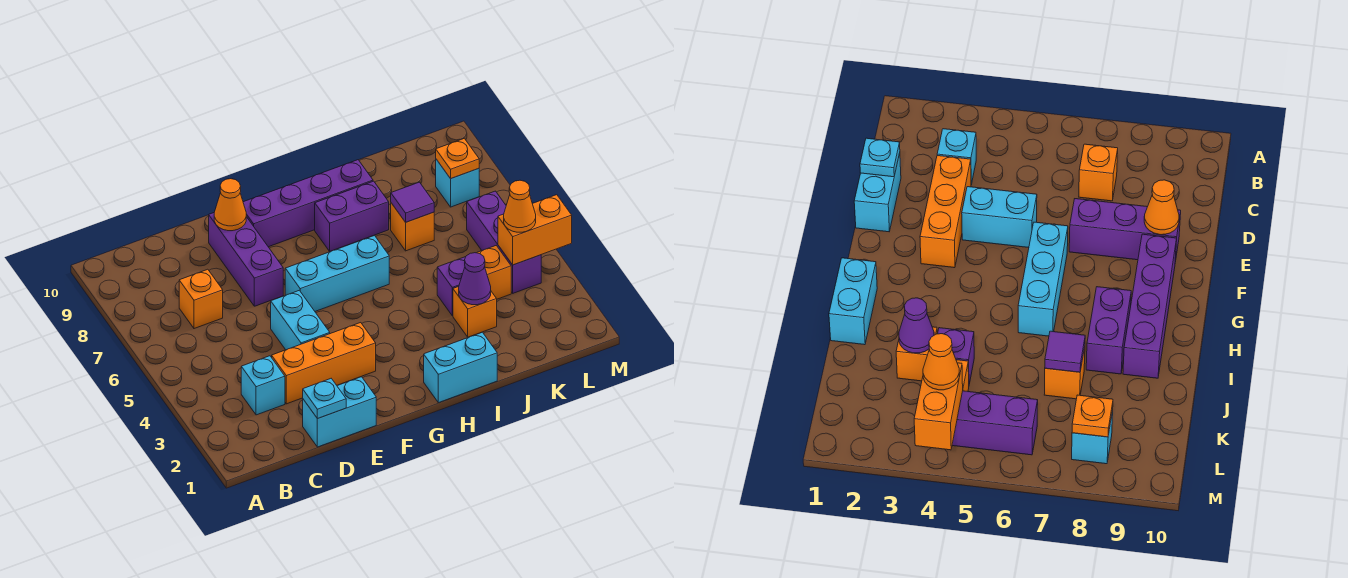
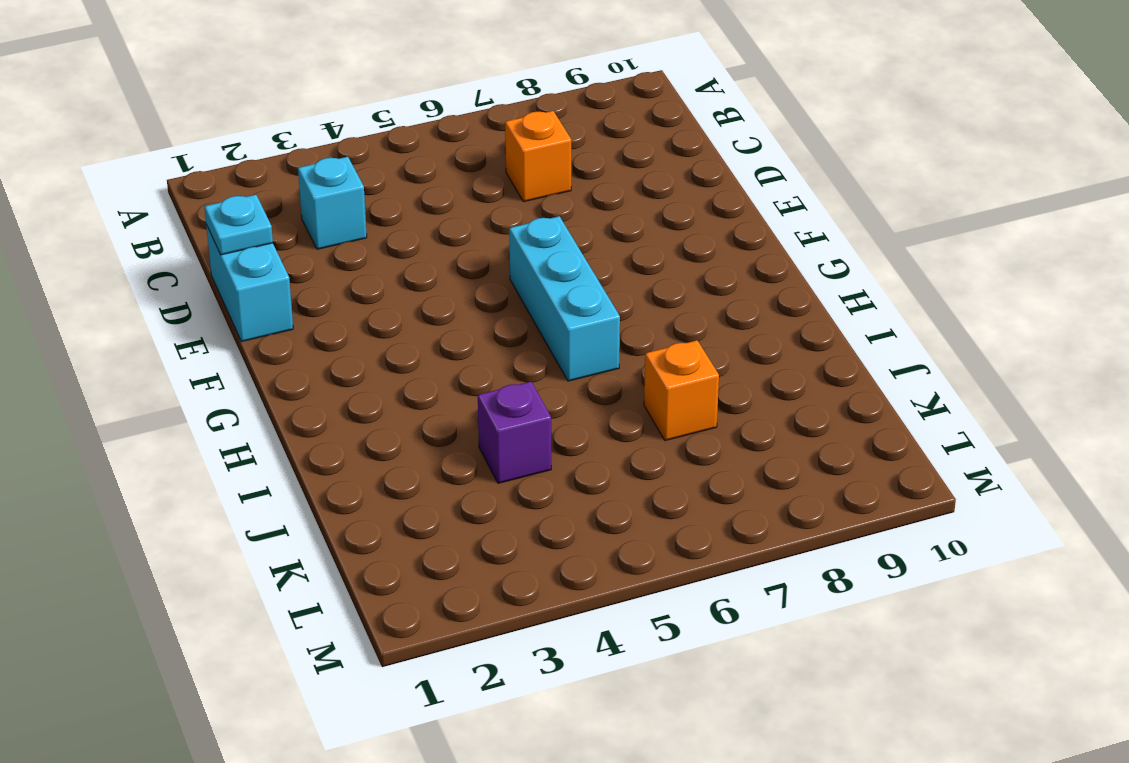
none -> orange 1x3 brick [272,323,376,404]
none -> cyan 1x2 brick [271,290,330,350]
none -> purple 1x3 brick [209,213,283,306]

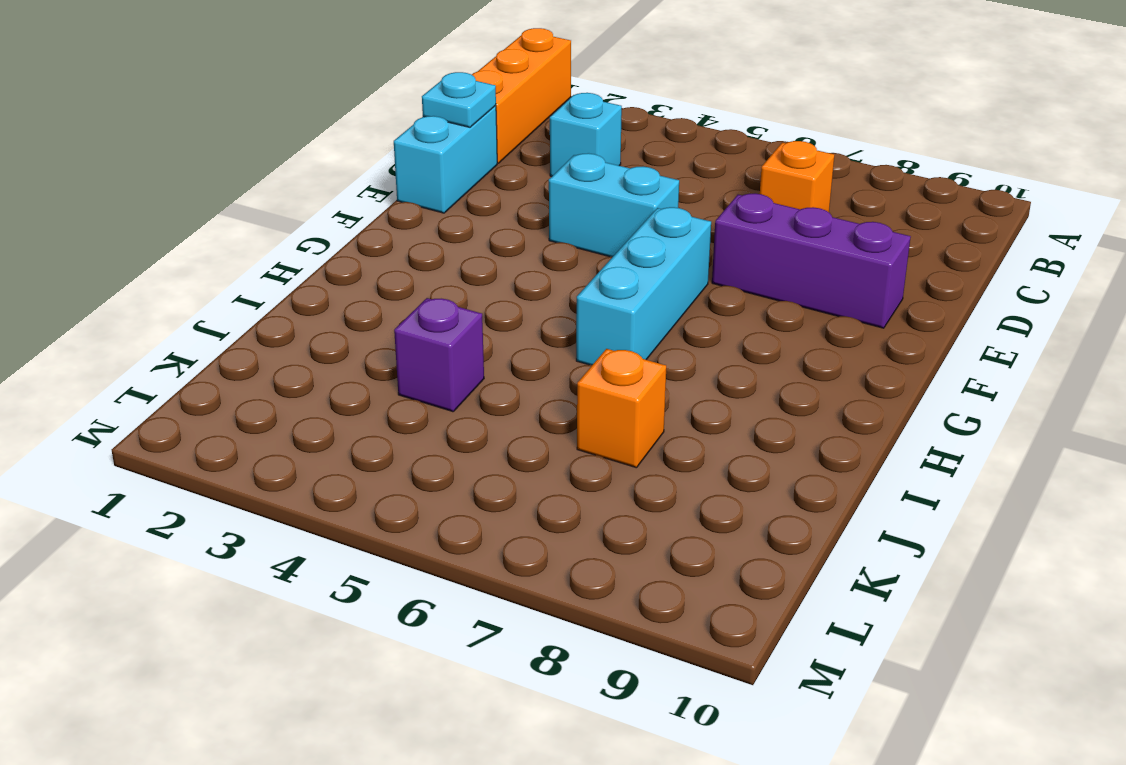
orange 1x3 brick [472,28,571,163] -> orange 1x3 brick moved to [272,323,376,404]
none -> purple 1x4 brick [243,160,373,247]
none -> cyan 1x2 brick [424,332,497,403]
none -> purple 1x2 brick [315,181,389,251]

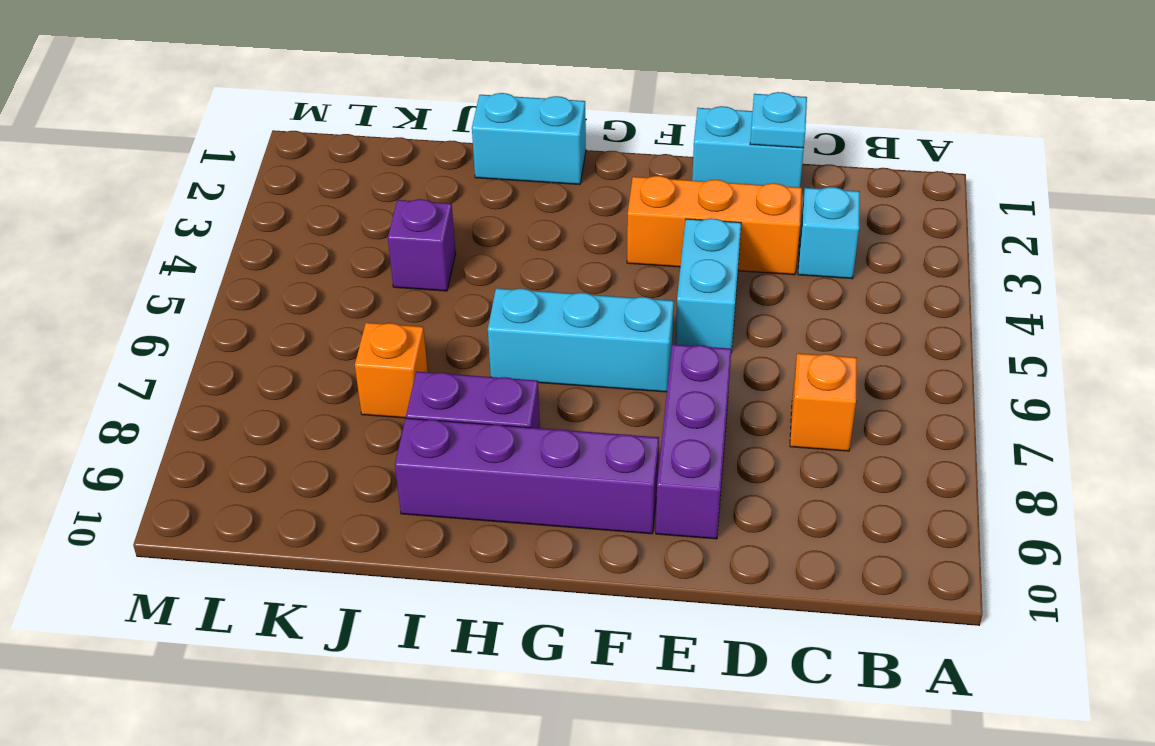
none -> orange 1x1 brick [453,287,497,337]
none -> orange 1x1 brick [477,246,511,299]
none -> purple 1x3 brick [467,191,541,293]

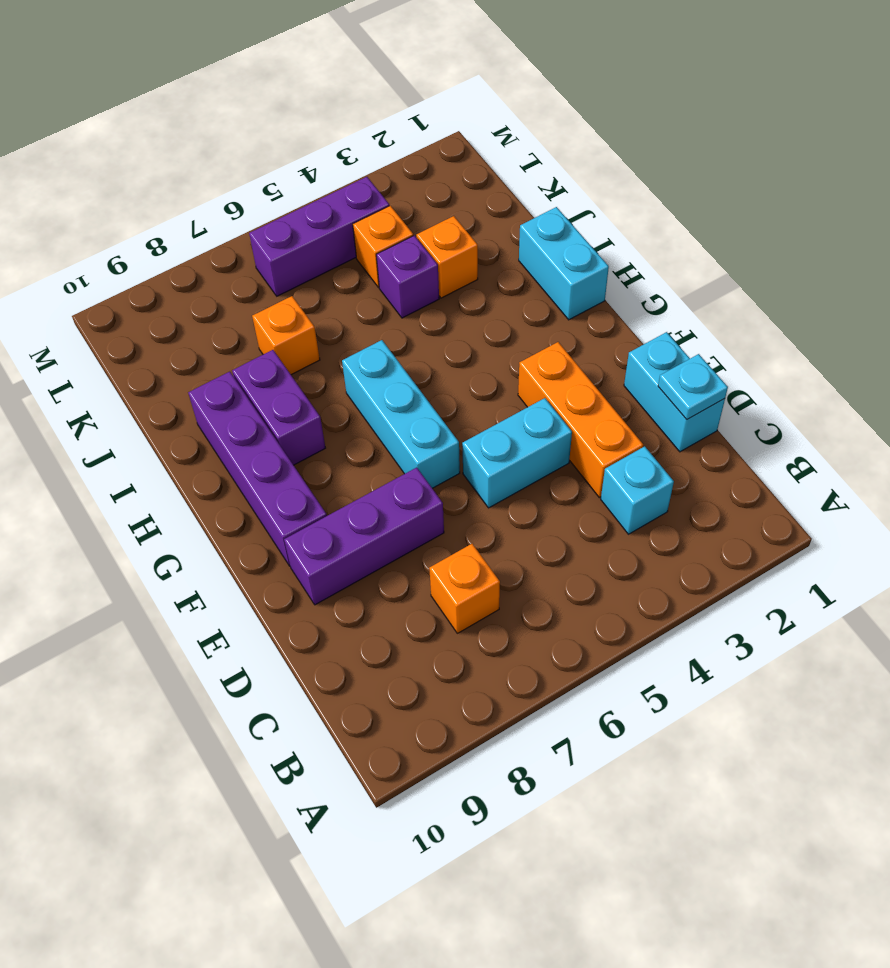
none -> cyan 1x1 brick [436,159,479,207]
none -> orange 1x1 cone [214,179,246,231]
none -> purple 1x1 cone [459,253,491,305]

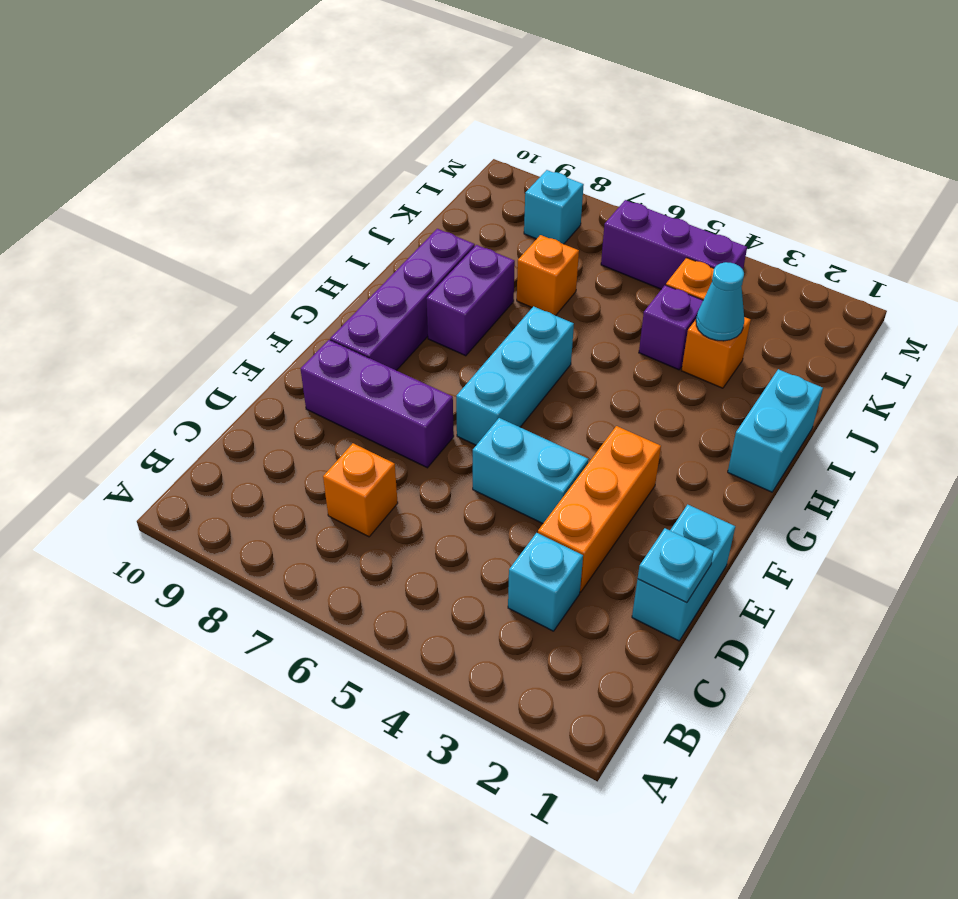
cyan 1x1 cone [696,262,744,341] -> purple 1x1 cone [459,253,491,305]
none -> orange 1x1 cone [214,179,246,231]
none -> purple 1x1 tile [391,182,434,222]
none -> orange 1x2 brick [498,195,572,265]

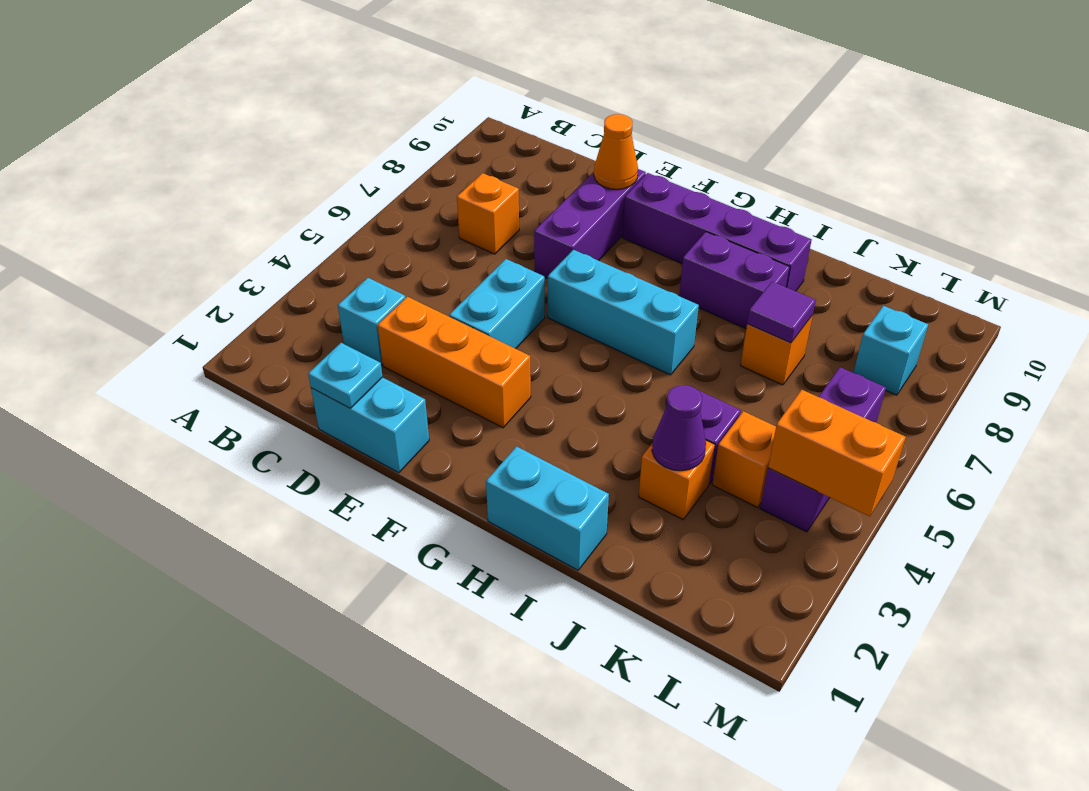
none -> orange 1x1 plate [436,138,479,179]
none -> orange 1x1 cone [504,180,536,232]

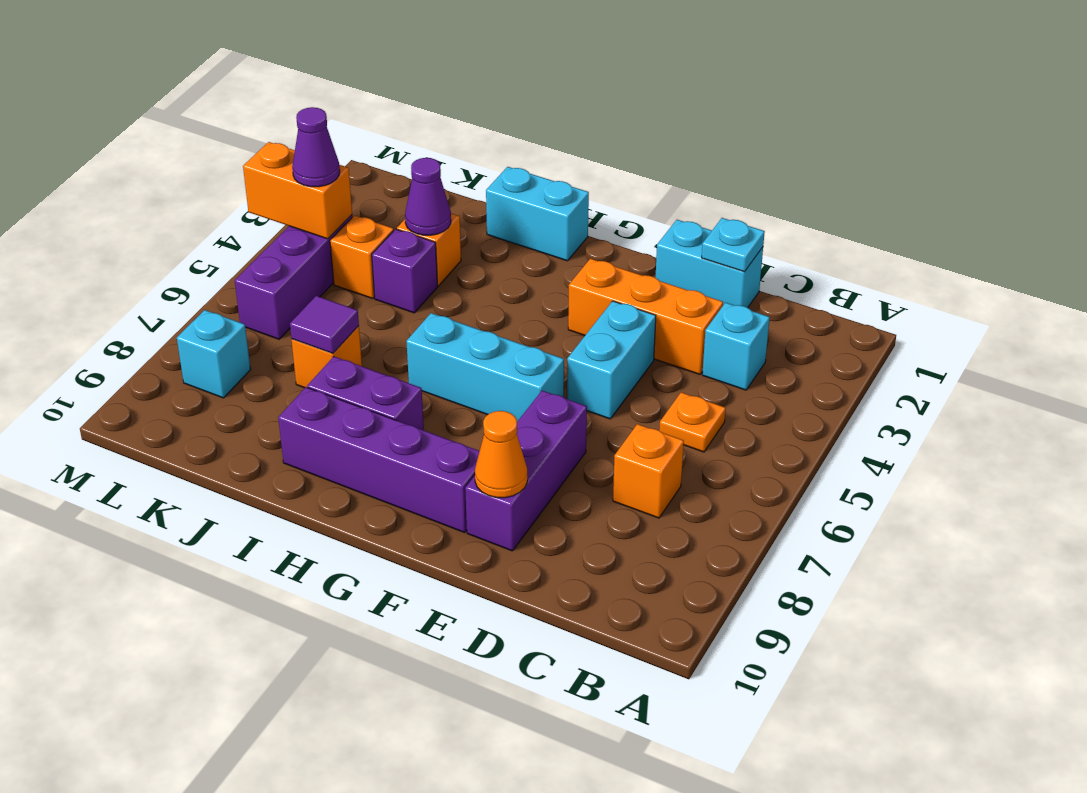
orange 1x1 plate [659,392,726,452] -> orange 1x1 plate moved to [436,138,479,179]
purple 1x1 cone [292,107,340,187] -> orange 1x1 cone [504,180,536,232]

